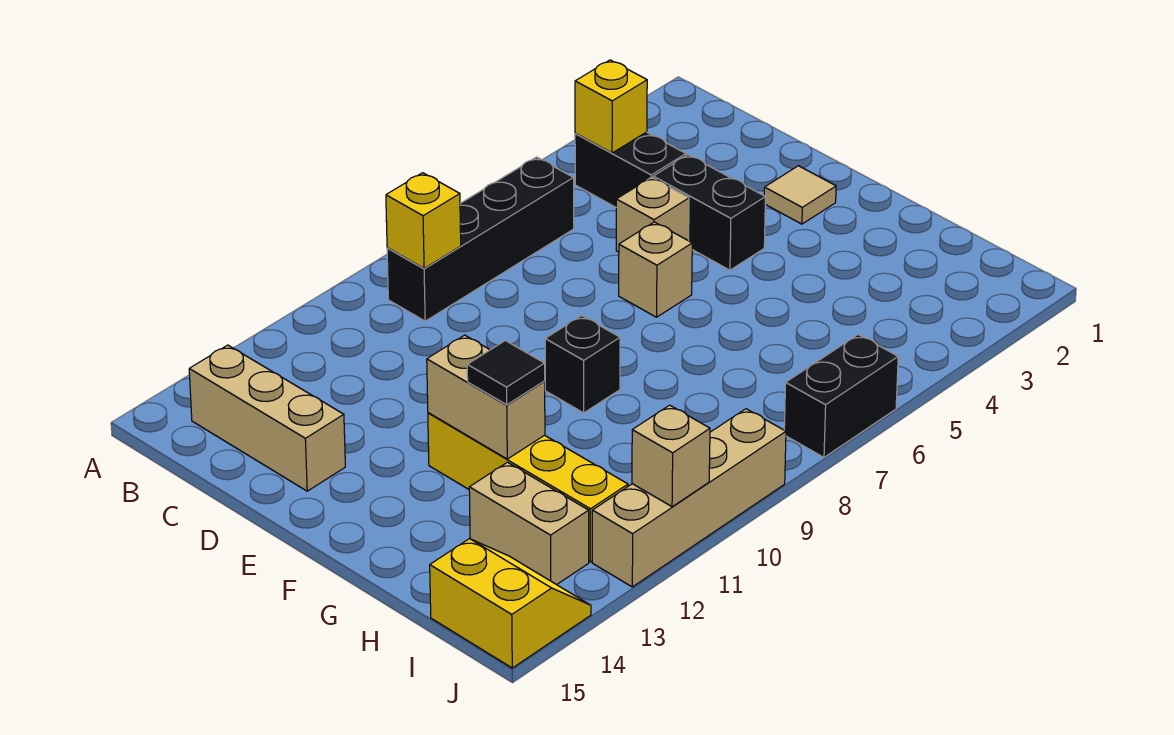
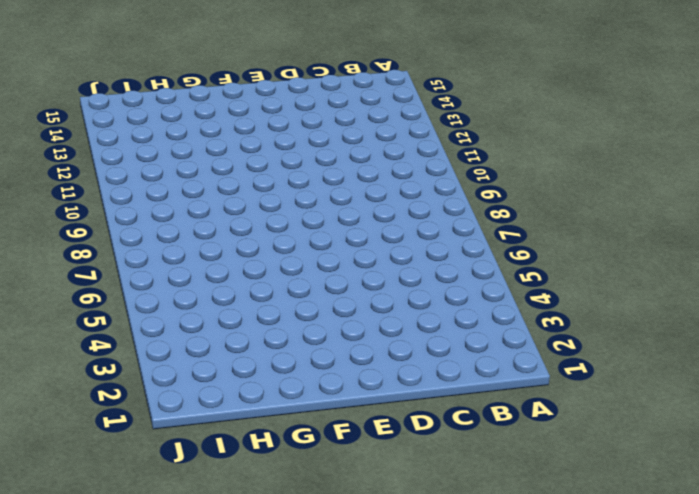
none -> black 1x2 brick [575,132,686,207]
none -> black 1x4 brick [387,157,574,321]
none -> tan 1x3 brick [189,345,345,491]

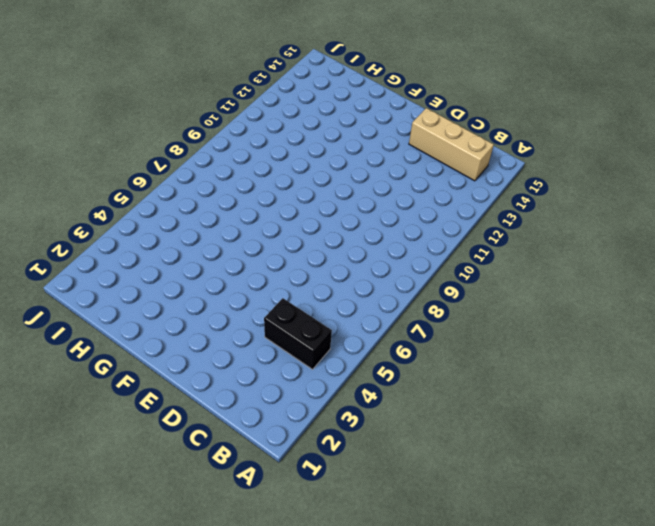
none -> black 1x4 brick [387,157,574,321]
none -> black 1x2 brick [653,155,765,270]
none -> tan 1x1 brick [616,177,689,252]

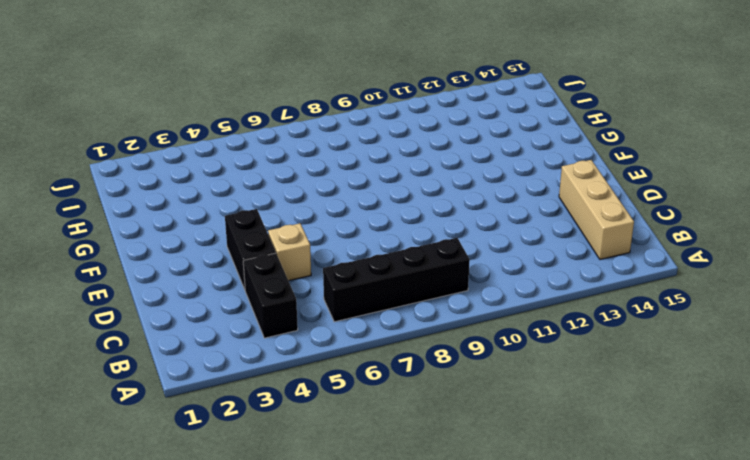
none -> tan 1x1 tile [764,166,836,224]
none -> tan 1x1 brick [619,222,692,317]
none -> black 1x1 brick [545,315,620,413]

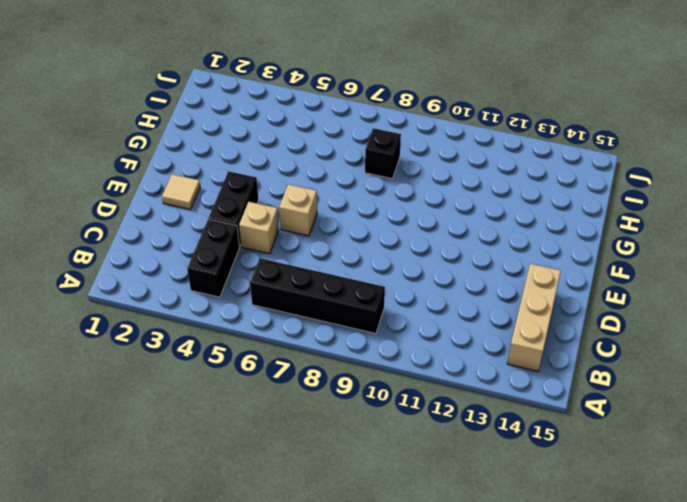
black 1x1 brick [365,128,401,179] -> black 1x1 brick moved to [545,315,620,413]
none -> yellow 1x4 brick [428,413,628,562]
none -> tan 1x2 brick [469,462,589,585]
none -> yellow 2x2 slope [430,539,591,668]

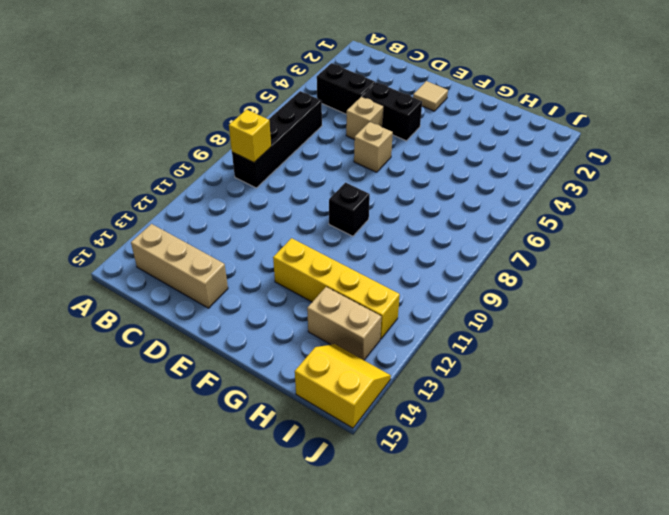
none -> black 1x2 brick [784,334,898,457]
none -> tan 1x4 brick [592,409,786,587]
none -> yellow 1x1 brick [575,60,647,153]

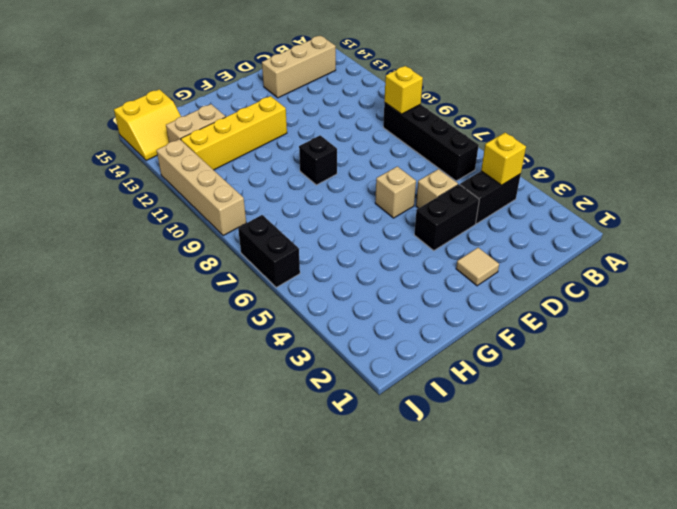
none -> tan 1x2 brick [427,335,545,459]
none -> tan 1x1 brick [632,405,710,507]
none -> black 1x1 tile [467,341,545,405]

